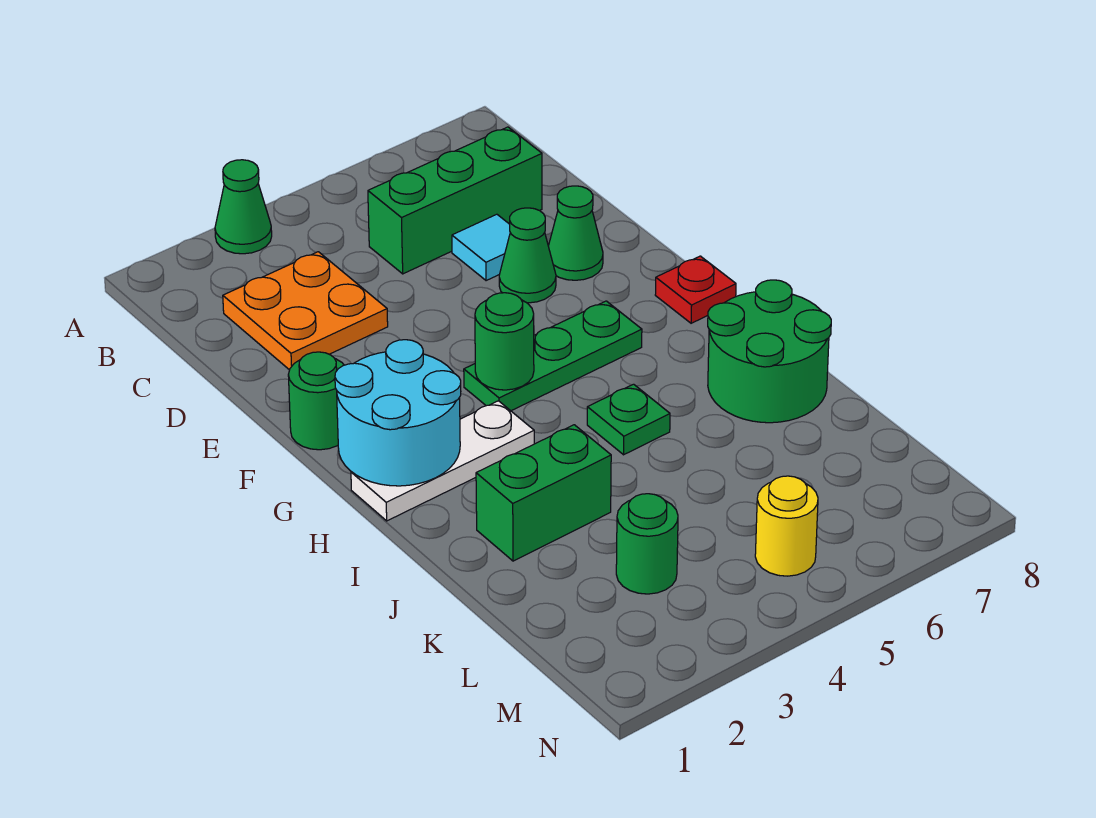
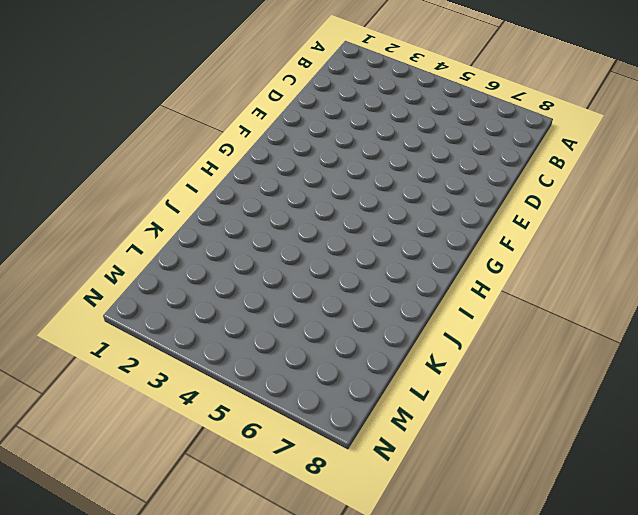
none -> green 1x1 cone [215,160,272,254]
none -> orange 2x2 plate [223,252,388,370]
none -> green 1x3 brick [368,127,542,274]

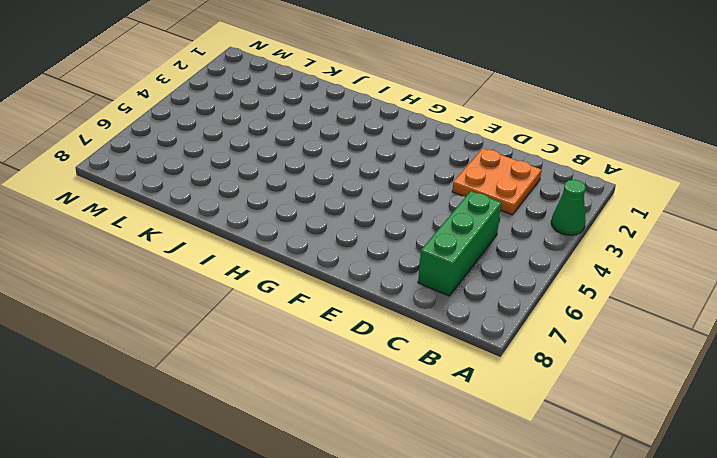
none -> cyan 1x1 tile [452,214,510,281]
none -> green 1x1 cone [499,208,556,303]
none -> green 1x1 cone [548,186,603,280]

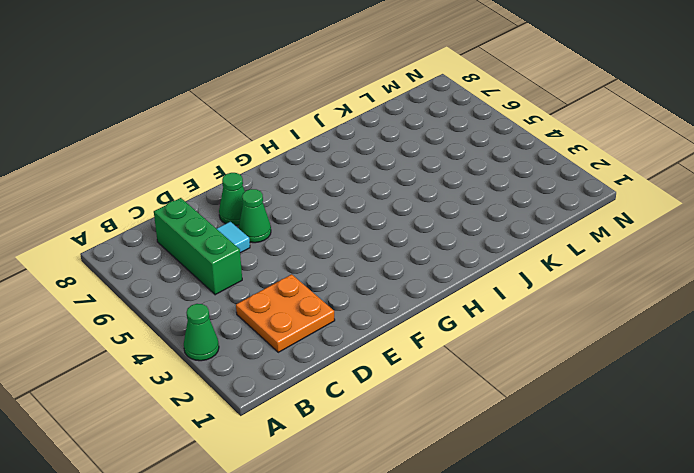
none -> green 1x1 round brick [288,352,344,450]
none -> green 1x3 plate [464,301,642,411]
none -> red 1x1 plate [655,256,736,323]

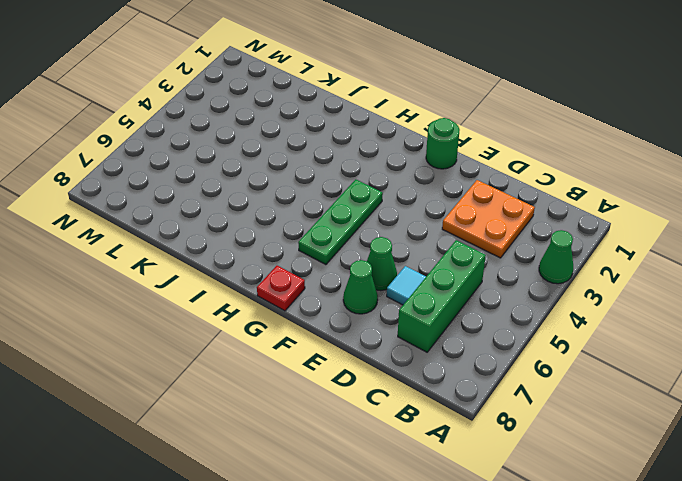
none -> white 1x3 plate [351,401,534,521]
none -> green 1x1 plate [587,384,670,455]
none -> green 2x2 round brick [708,280,831,423]

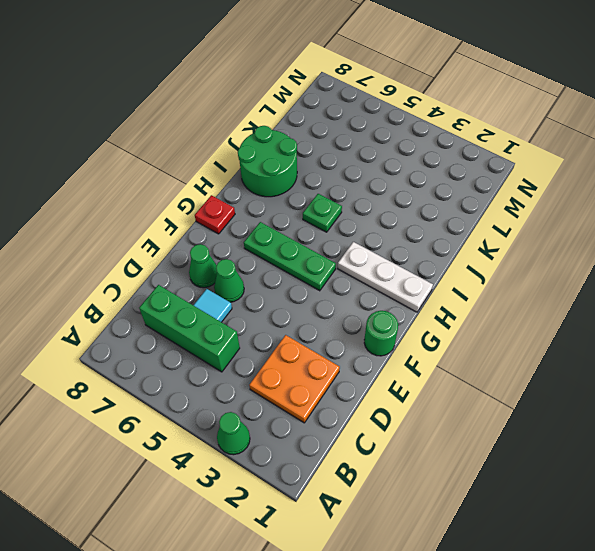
none -> green 1x2 brick [476,425,611,561]
none -> green 1x1 round brick [616,494,678,594]
none -> yellow 1x1 round brick [755,476,818,576]

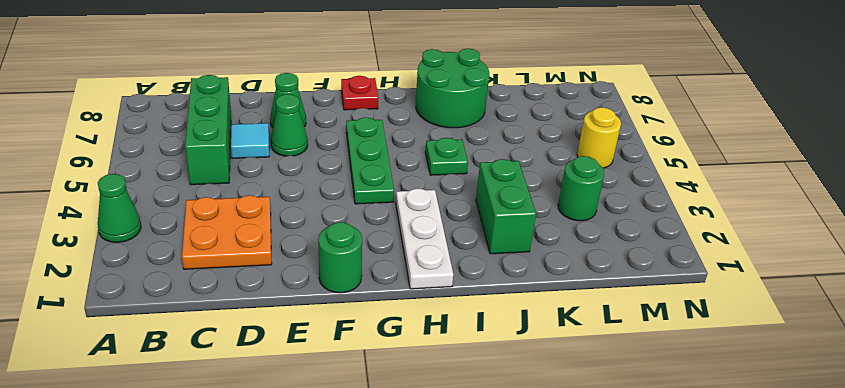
none -> cyan 2x2 round brick [335,340,461,486]
none -> green 1x1 round brick [475,293,534,390]

